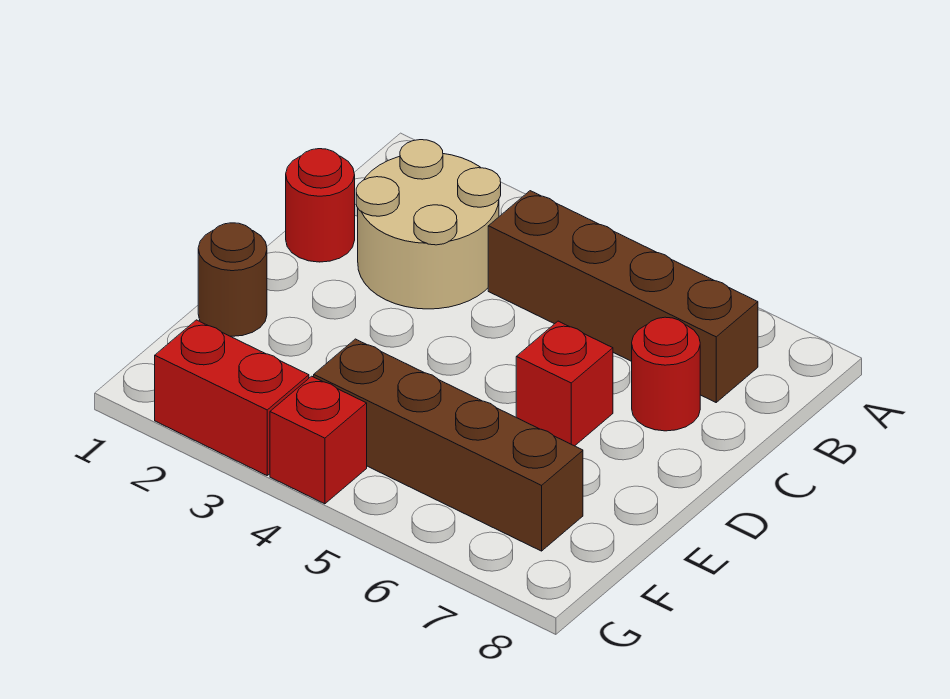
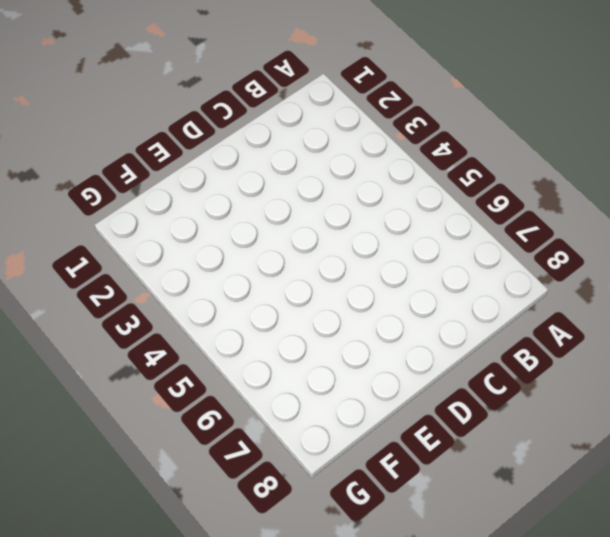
none -> tan 2x2 round brick [356,140,501,309]
none -> brown 1x4 brick [488,191,758,402]

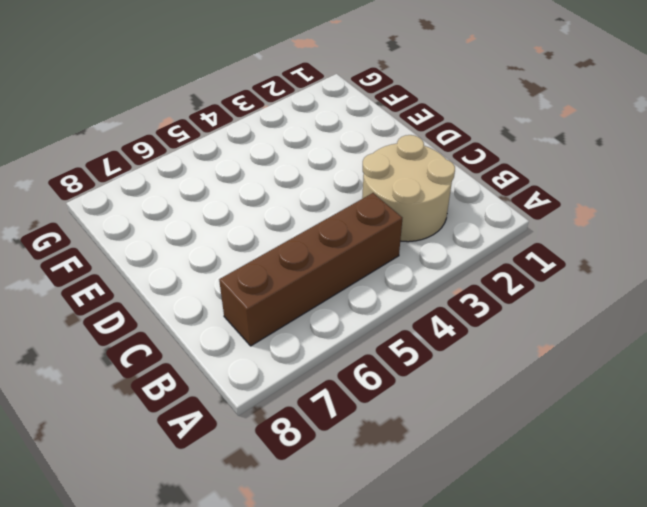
none -> red 1x1 round brick [286,149,355,262]
none -> red 1x1 round brick [632,317,700,431]

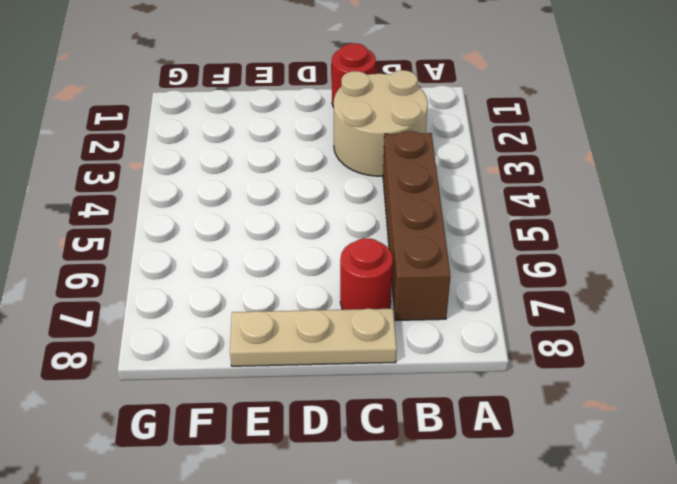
tan 1x3 plate [230,309,397,366] -> none
none -> red 1x1 brick [516,321,613,446]
none -> brown 1x1 round brick [198,223,267,336]

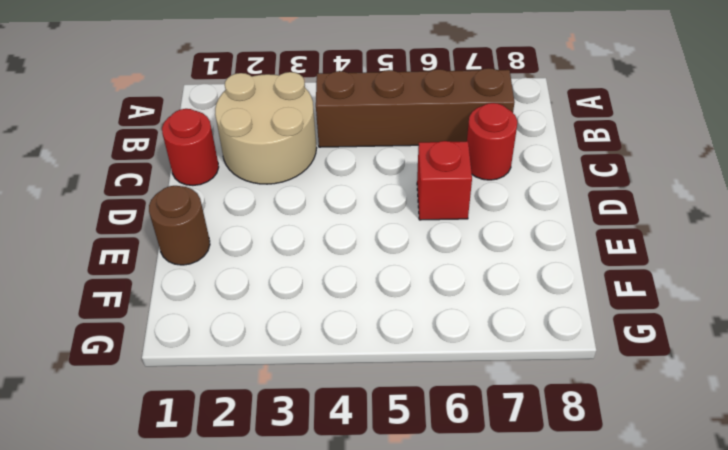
none -> brown 1x4 brick [314,339,583,551]
none -> red 1x2 brick [155,320,309,475]

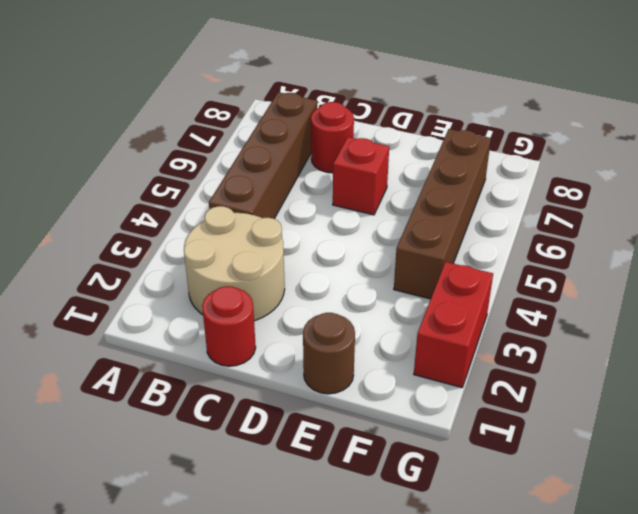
none -> red 1x1 brick [270,376,367,504]

